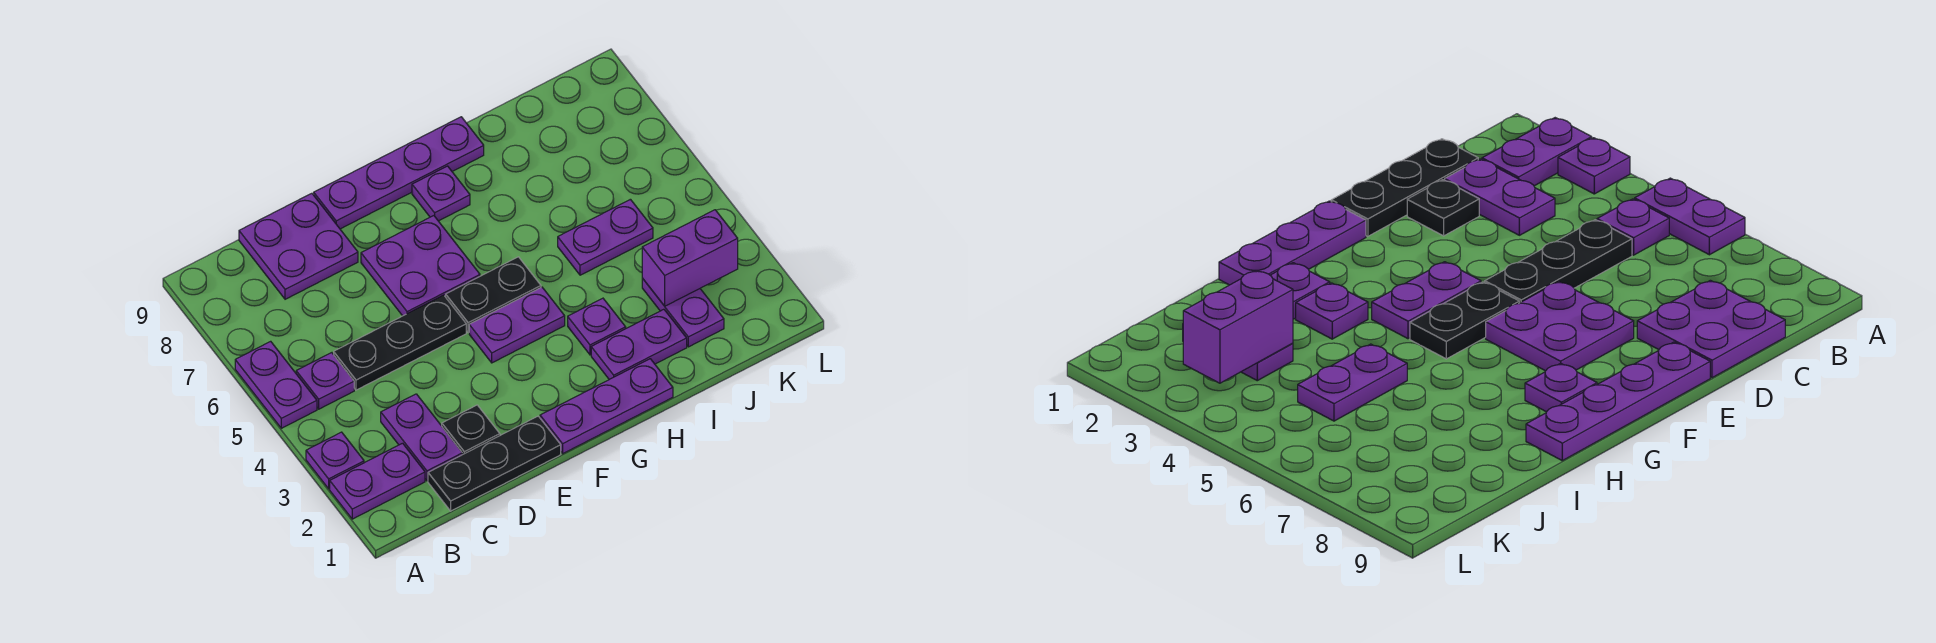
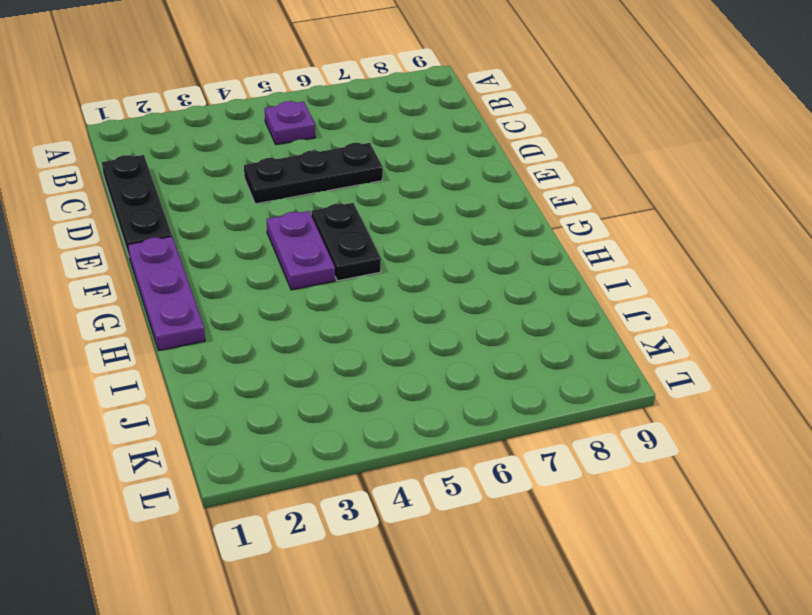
black 1x3 plate [244,143,383,204] -> black 1x3 plate turned to [334,295,466,390]
none -> purple 1x2 plate [330,443,425,519]
none -> purple 1x1 plate [306,432,364,489]
none -> purple 1x2 plate [235,341,317,428]

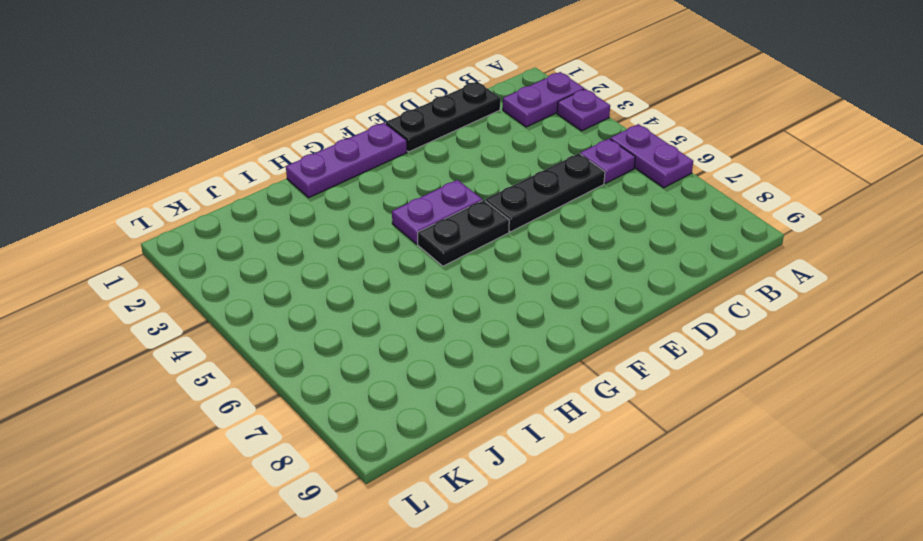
none -> purple 1x2 plate [381,394,462,481]
none -> purple 2x2 plate [239,193,358,299]
none -> black 1x1 plate [442,405,500,455]

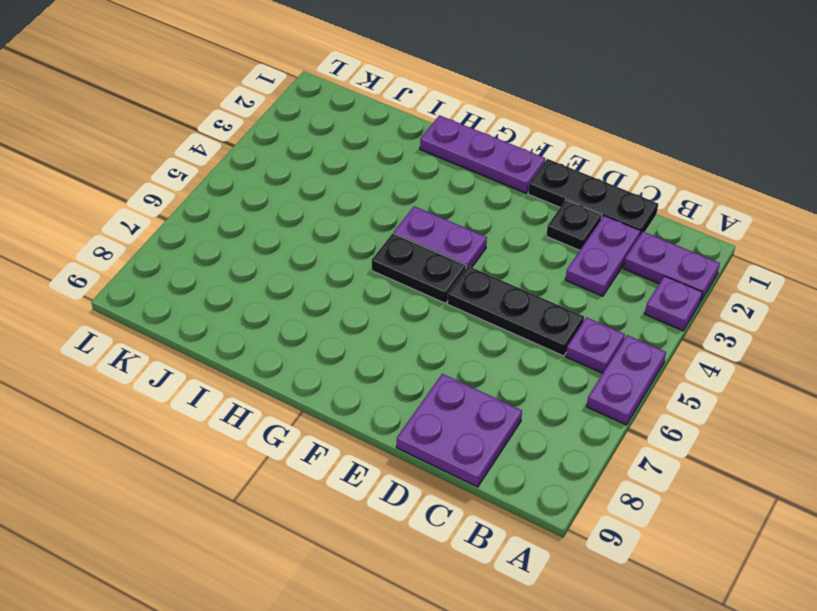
none -> purple 2x2 plate [361,216,480,316]
none -> purple 1x4 plate [314,117,484,229]
none -> purple 1x1 plate [412,166,470,221]

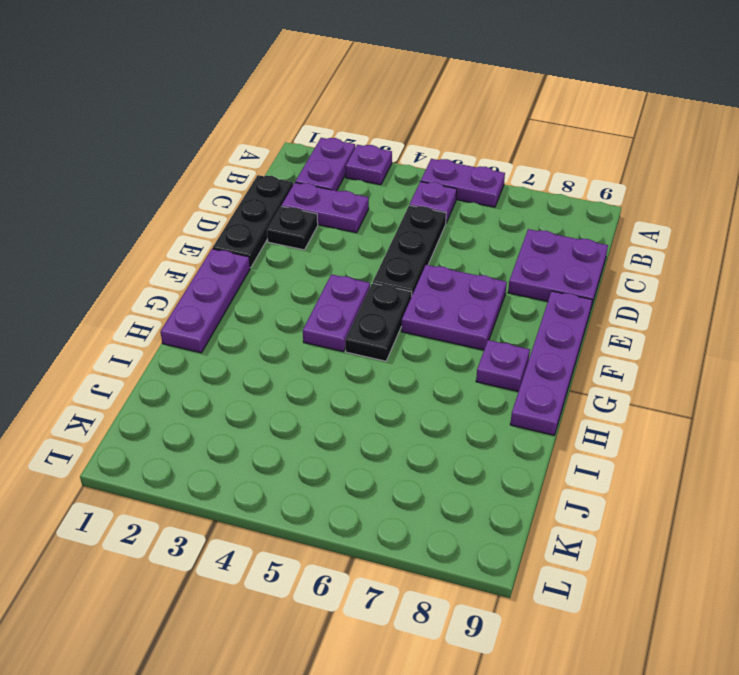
none -> purple 1x2 plate [591,309,687,379]
none -> purple 1x1 plate [568,298,626,355]
none -> purple 1x2 plate [558,199,653,275]

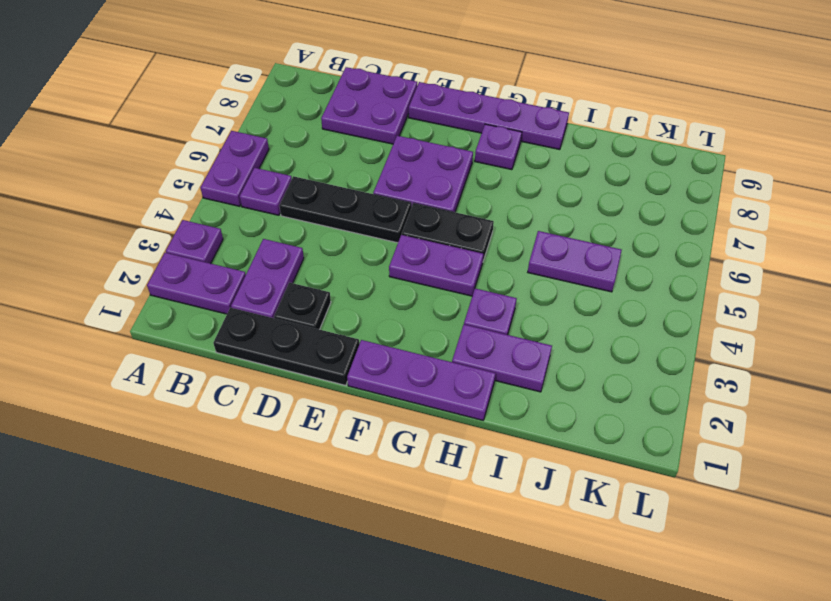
none -> purple 1x2 plate [642,278,724,347]
none -> purple 1x2 brick [642,210,738,306]

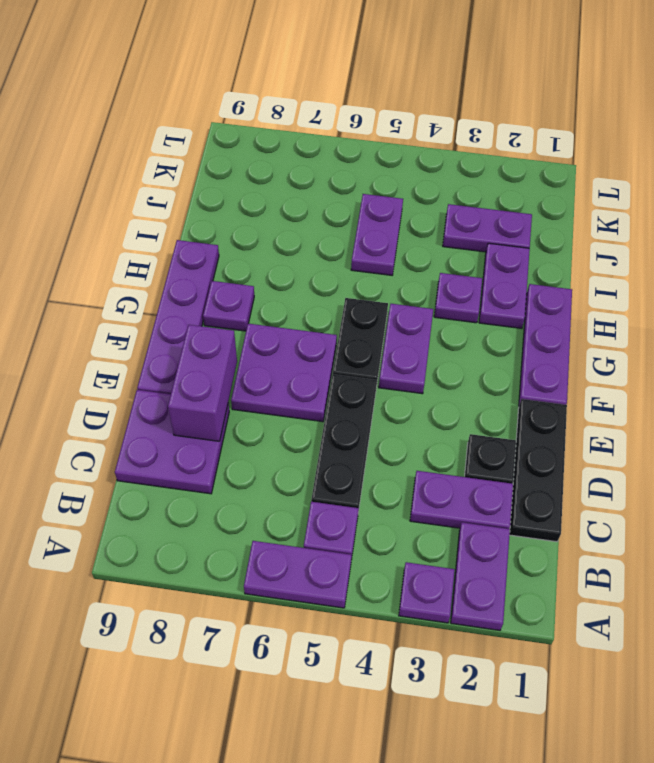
purple 1x2 brick [168,325,237,441] -> purple 1x2 brick moved to [642,210,738,306]

